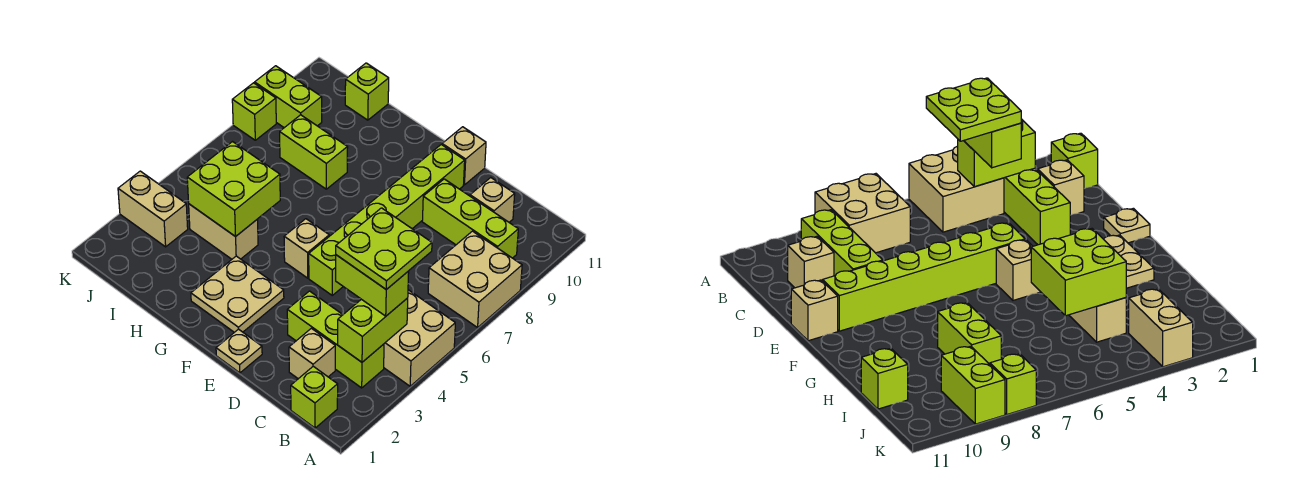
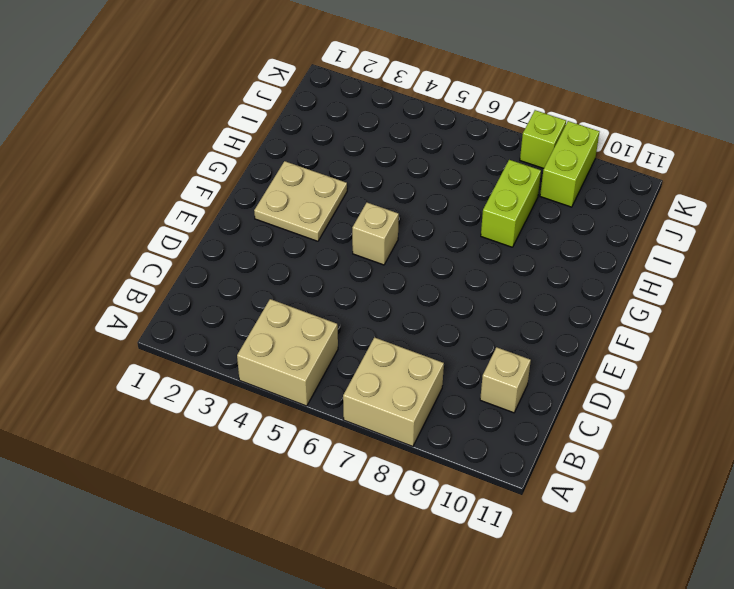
none -> lime 1x1 brick [291,366,338,428]
none -> lime 1x3 brick [287,291,384,388]
none -> lime 1x3 brick [422,179,518,258]

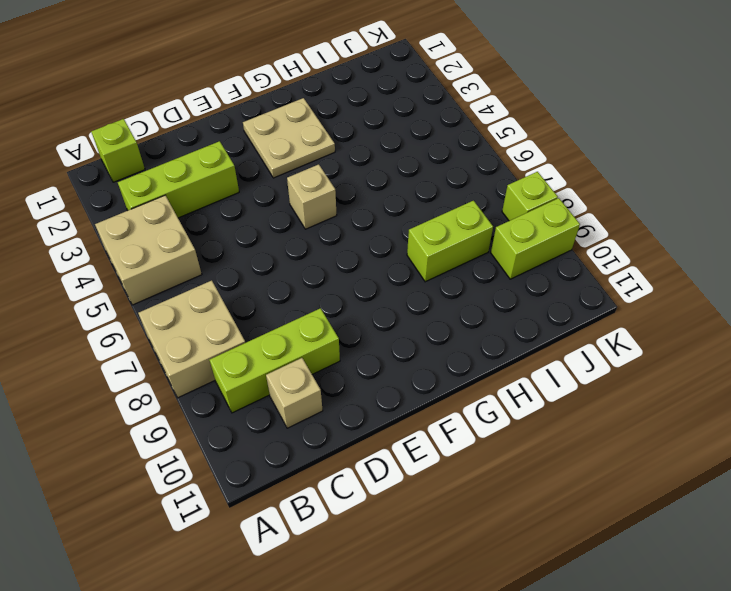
none -> tan 1x1 brick [289,328,335,379]
none -> tan 1x1 plate [216,329,262,373]
none -> lime 1x6 brick [309,145,465,295]

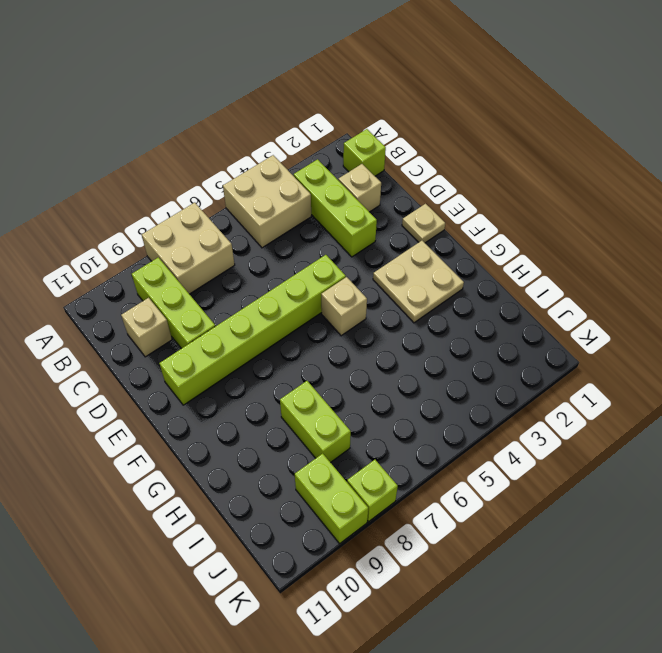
none -> tan 1x1 brick [442,127,486,185]
none -> tan 1x2 brick [189,204,258,259]
none -> lime 1x1 brick [345,63,389,120]

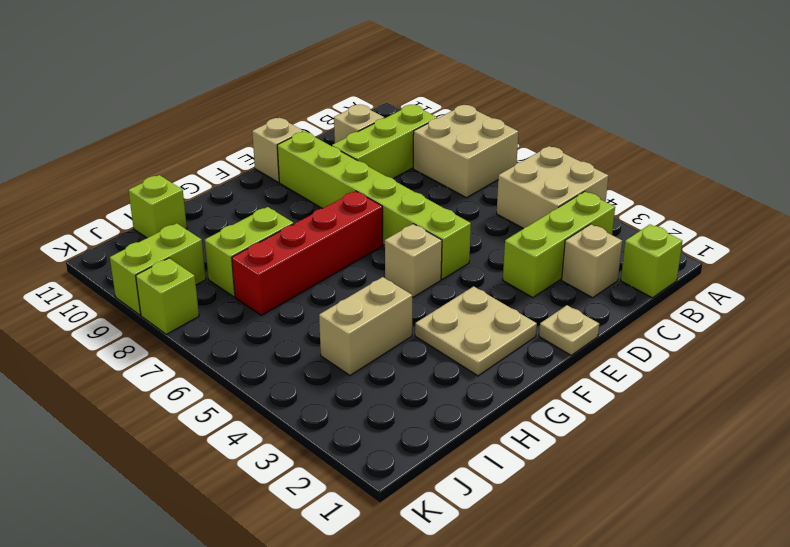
red 1x4 brick [232,191,383,315] -> none
none -> tan 1x2 brick [118,171,188,247]
none -> lime 1x2 brick [338,298,408,362]
none -> lime 2x2 brick [187,142,280,237]

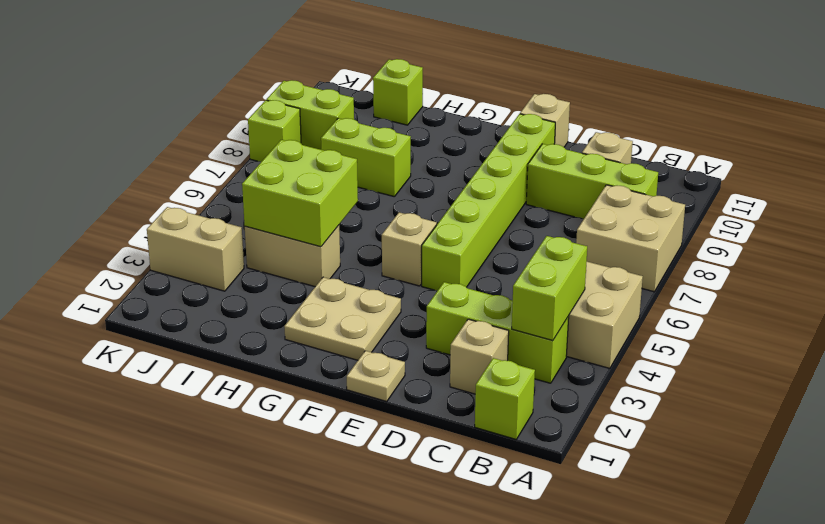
none -> lime 1x2 brick [336,255,409,316]
none -> lime 2x2 plate [336,208,432,289]

